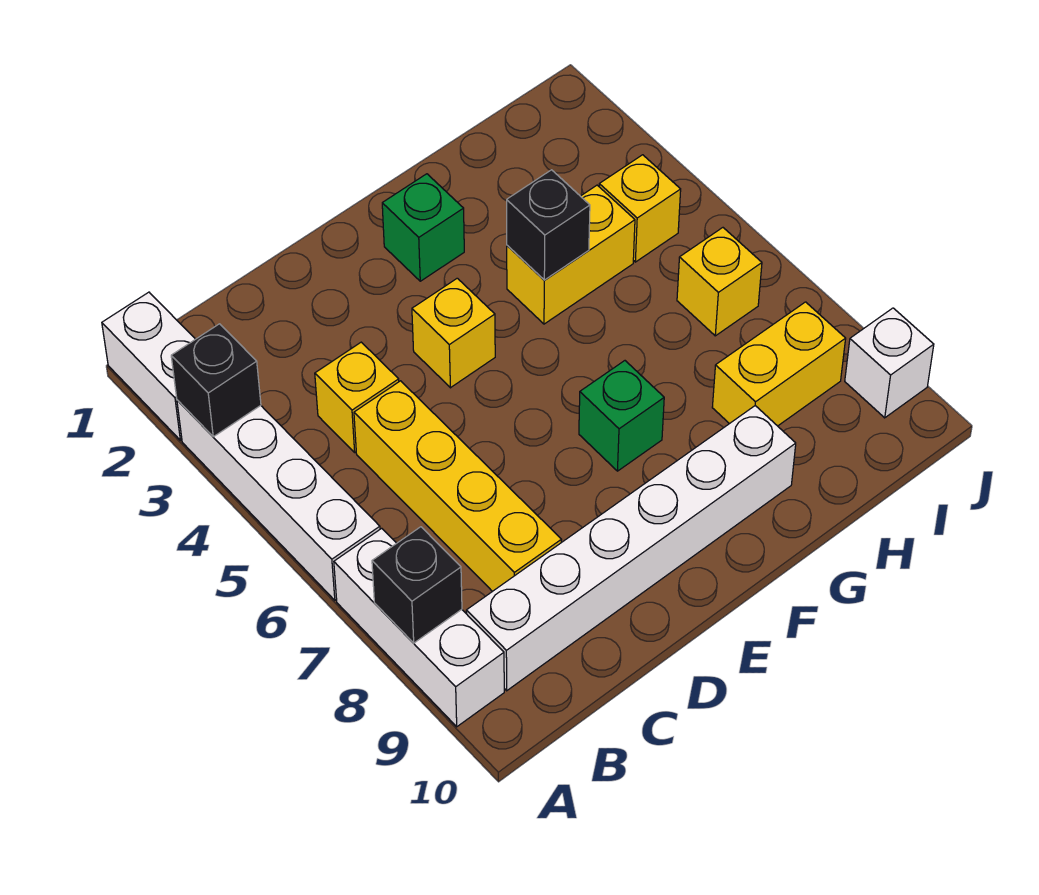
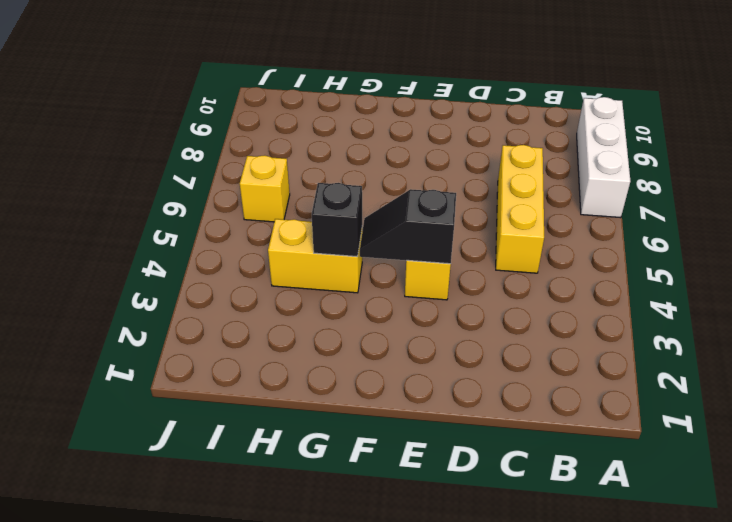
yellow 1x3 brick [496,145,544,273] -> yellow 1x4 brick [354,381,562,591]
black 1x2 slope [360,189,456,264] -> none
none -> white 1x2 brick [102,292,195,440]
none -> white 1x4 brick [177,400,380,600]
none -> white 1x6 brick [466,406,796,691]

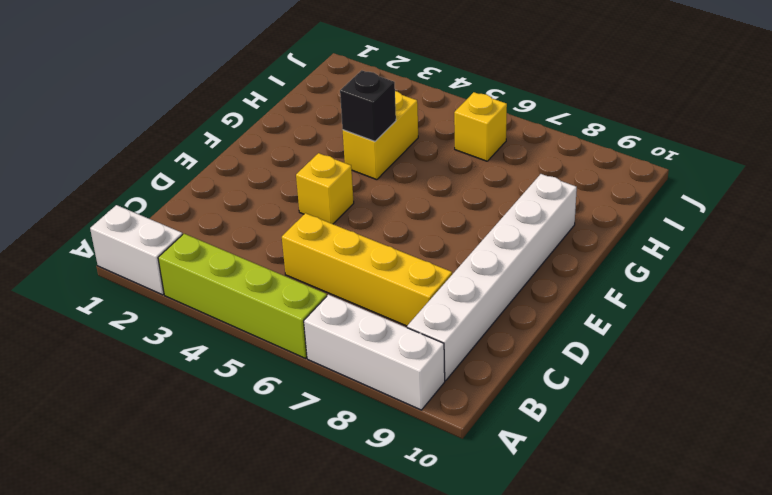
lime 1x4 brick [158,234,327,358] -> white 1x4 brick [177,400,380,600]
none -> yellow 1x1 brick [315,342,399,452]
none -> green 1x1 brick [382,174,464,281]
none -> green 1x1 brick [579,361,664,471]

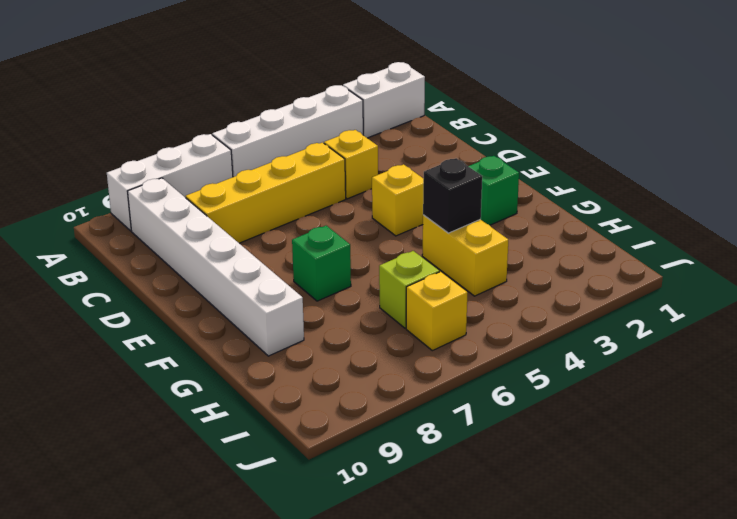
lime 1x1 brick [379,251,439,328] -> none
none -> yellow 1x2 brick [712,302,846,426]
none -> yellow 1x1 brick [599,155,681,262]
none -> white 1x1 brick [845,308,934,418]

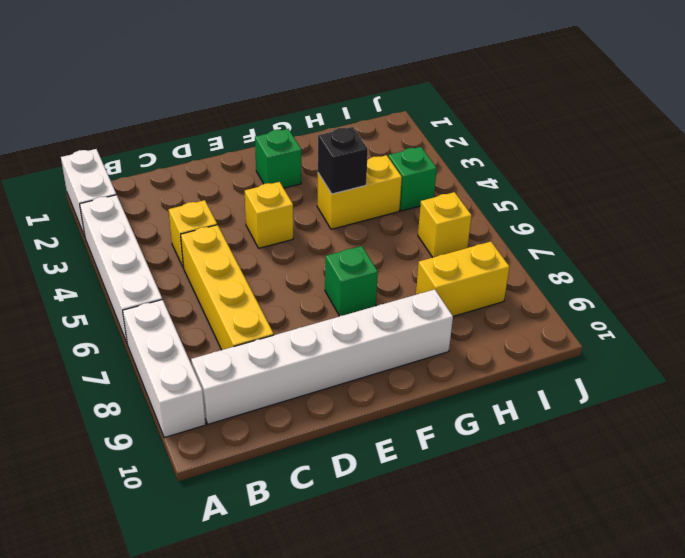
green 1x1 brick [388,147,437,211] -> yellow 1x1 brick [599,155,681,262]
none -> white 1x1 brick [845,308,934,418]
none -> black 1x1 brick [171,324,261,437]
none -> black 1x1 brick [372,527,462,643]

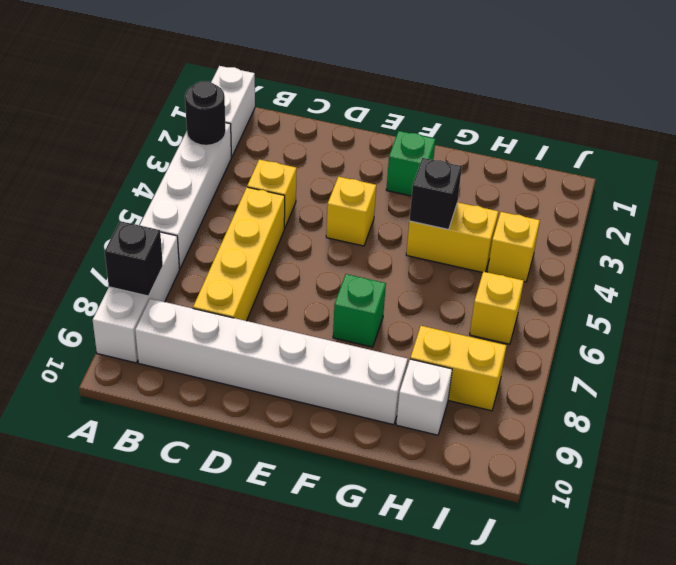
black 1x1 round brick [185,81,226,145] -> black 1x1 brick [171,324,261,437]
white 1x1 brick [396,359,452,435] -> white 1x1 brick moved to [845,308,934,418]

